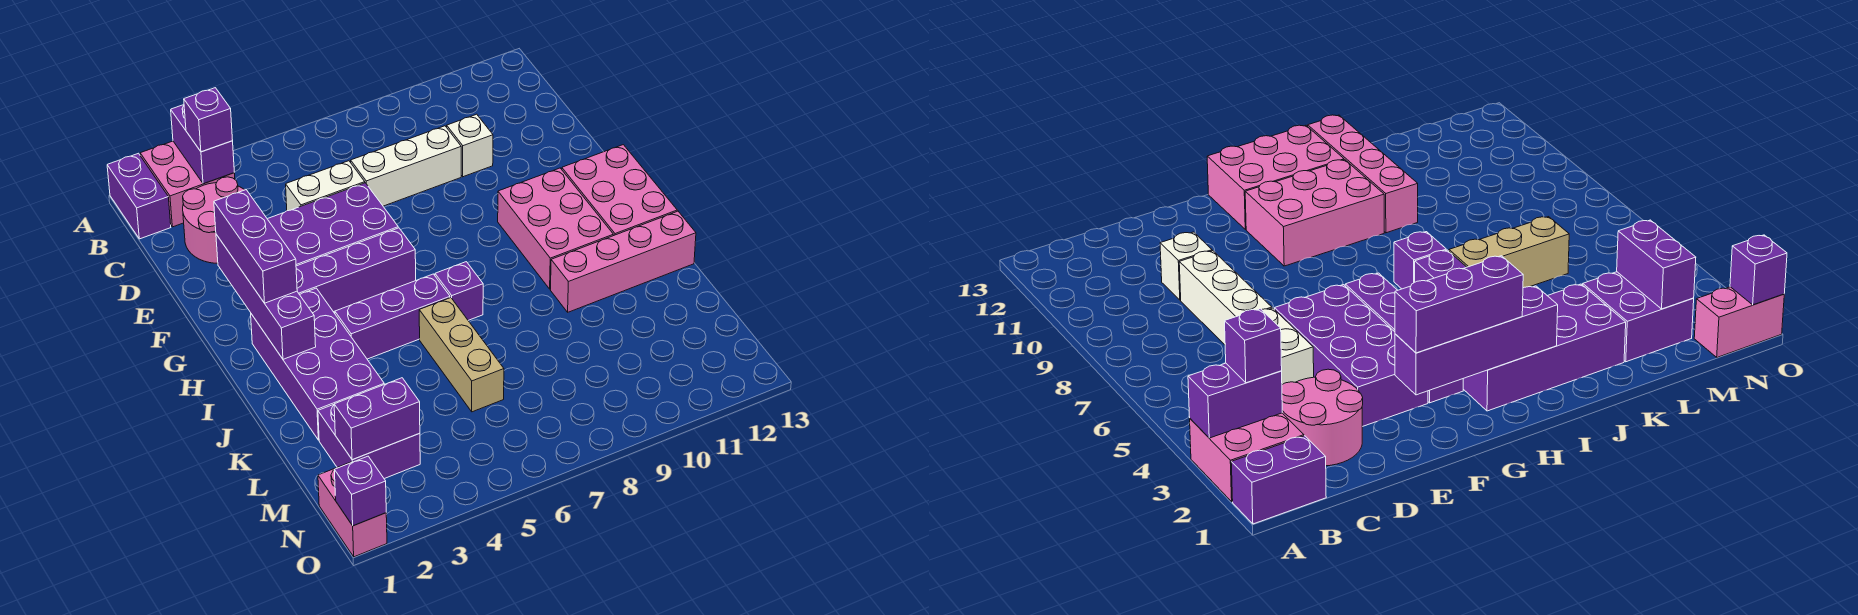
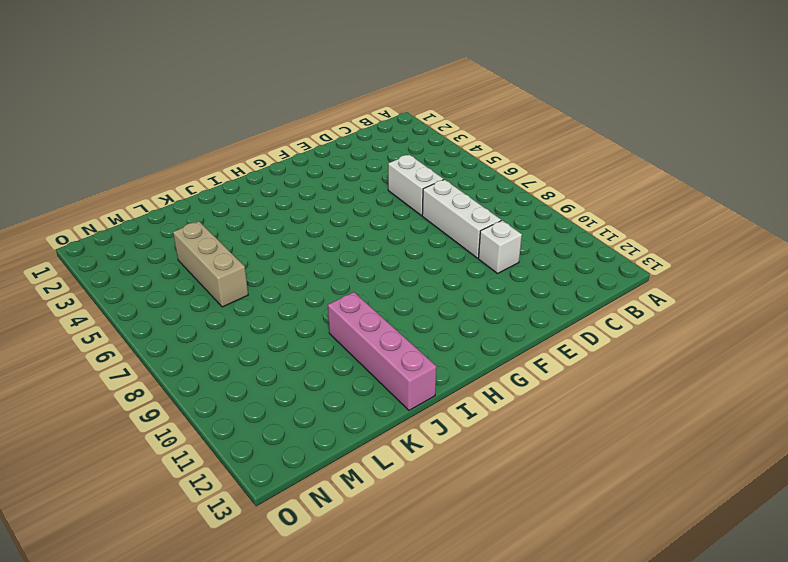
tan 1x3 brick [173,221,248,307] -> tan 1x3 brick turned to [419,298,504,412]
none -> purple 1x2 brick [107,153,171,239]
none -> pink 2x2 brick [140,141,235,227]
none -> pink 2x2 round brick [183,177,244,263]

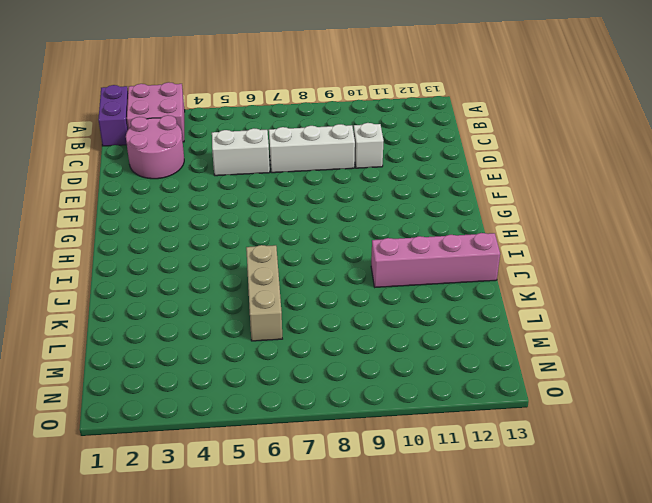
none -> purple 2x4 brick [268,183,398,266]
none -> purple 1x4 brick [296,228,416,312]
none -> pink 2x3 brick [498,168,613,289]

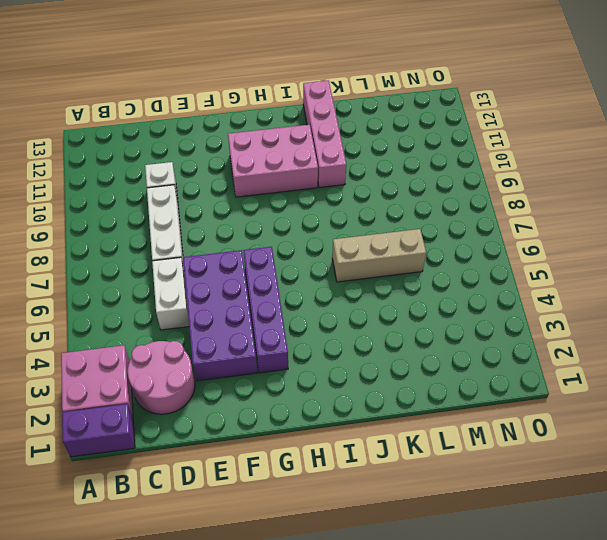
none -> pink 2x3 brick [562,145,677,236]
none -> purple 2x4 brick [251,288,384,440]
none -> purple 1x3 brick [335,274,450,359]

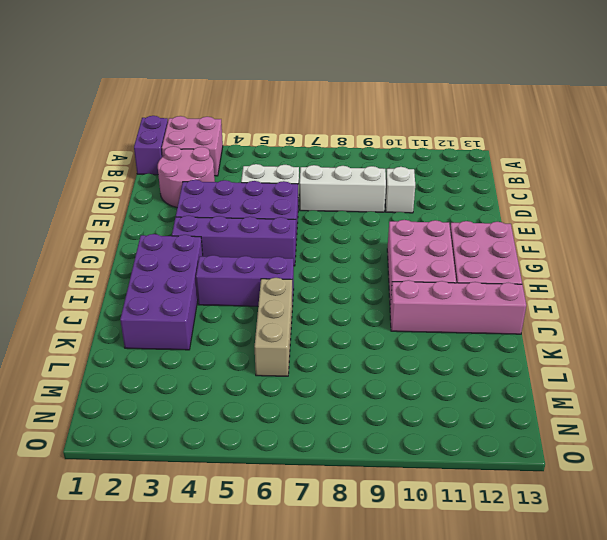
none -> purple 1x1 brick [435,262,483,320]
none -> purple 2x2 brick [318,405,420,479]
none -> pink 1x2 brick [318,462,387,557]

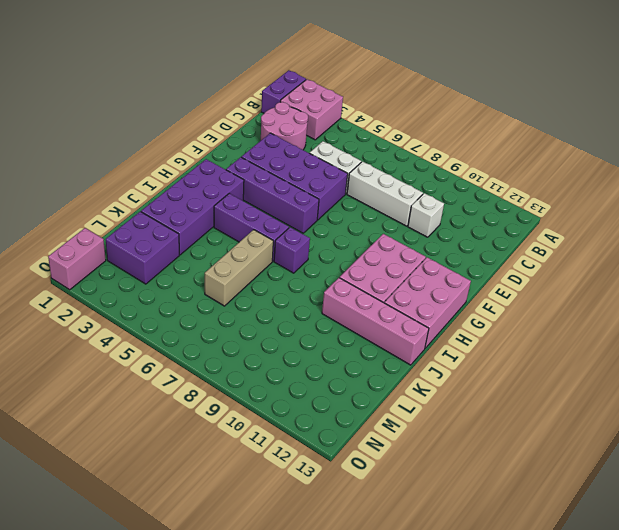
none -> purple 1x2 brick [171,105,234,184]
none -> purple 1x4 brick [216,234,316,359]
none -> purple 1x2 brick [334,378,420,460]

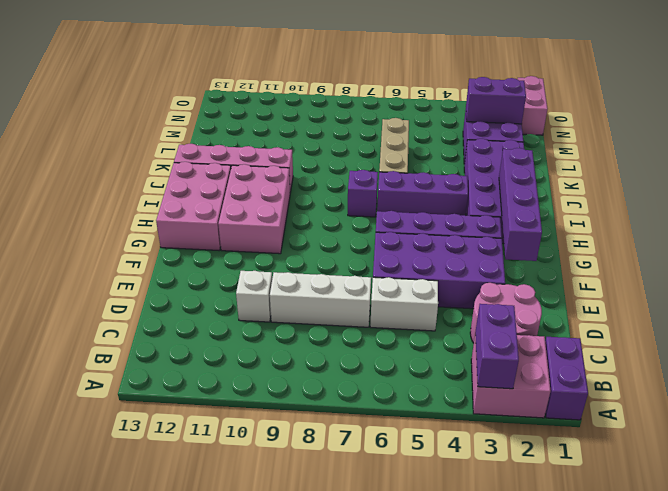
none -> purple 1x1 brick [335,456,386,526]
none -> purple 1x1 brick [184,88,233,152]
none -> purple 1x3 brick [214,190,297,303]

